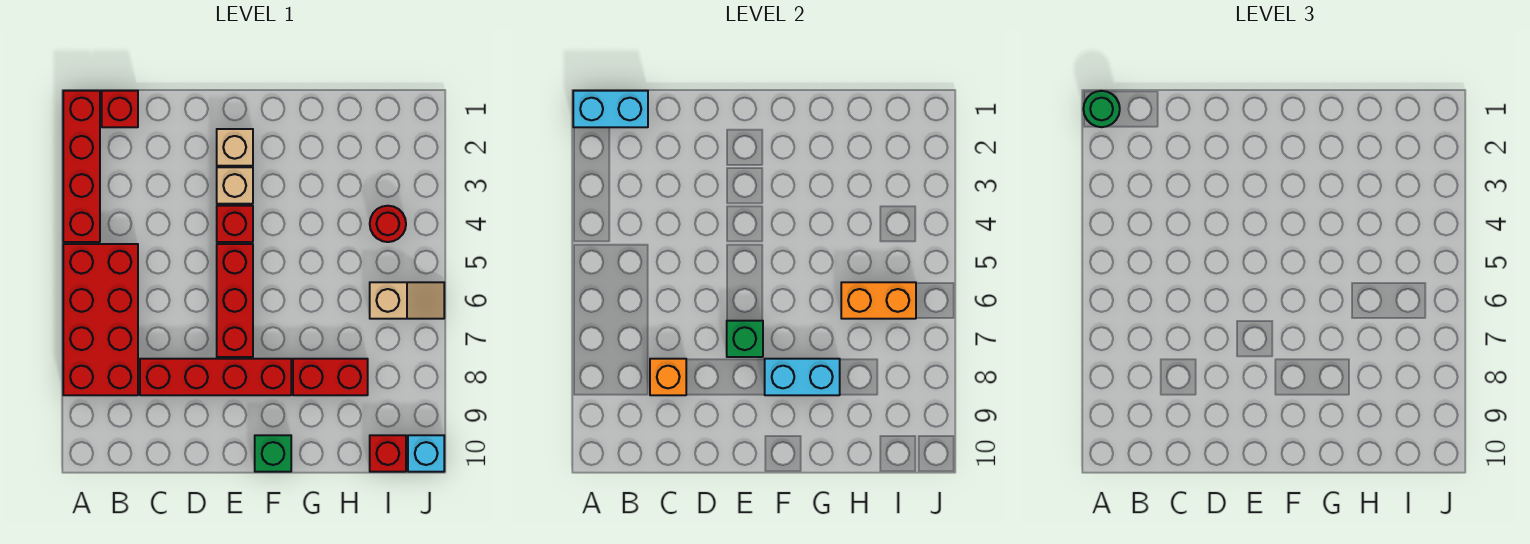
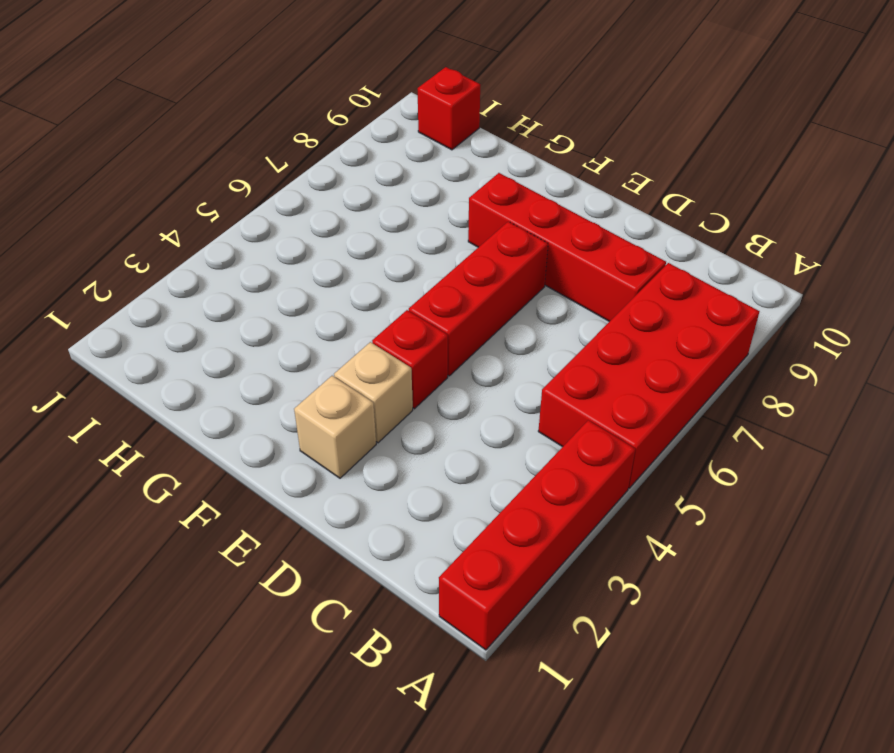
none -> red 1x1 brick [102,91,138,127]
none -> green 1x1 brick [255,435,291,472]
none -> red 1x2 brick [293,359,368,395]

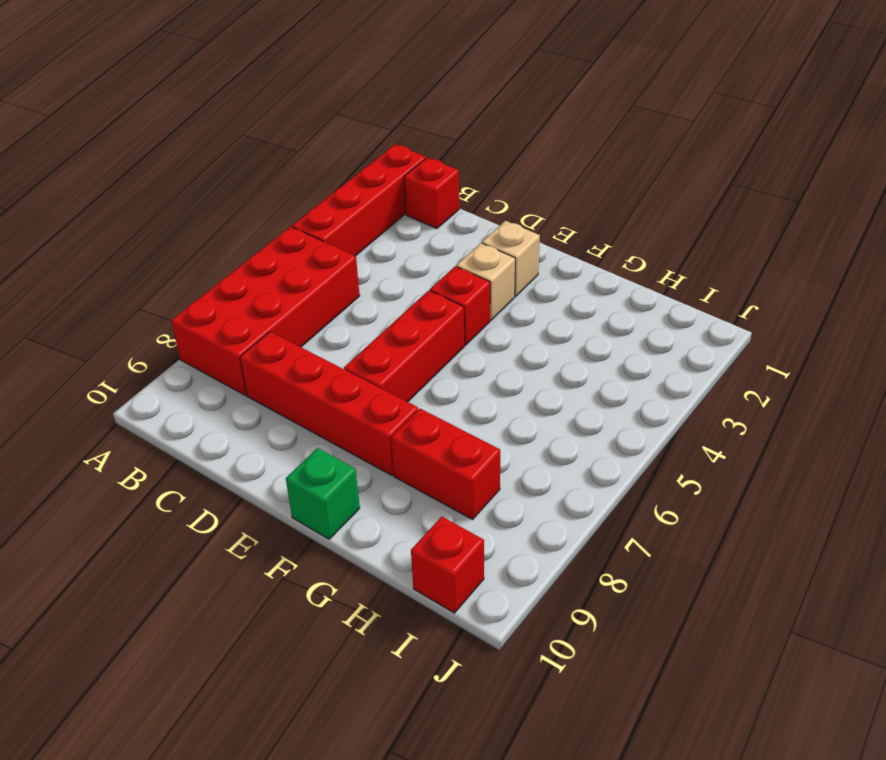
none -> red 1x1 round brick [370,206,406,242]
none -> tan 1x2 slope [370,282,444,319]
none -> cyan 1x1 brick [408,435,444,472]

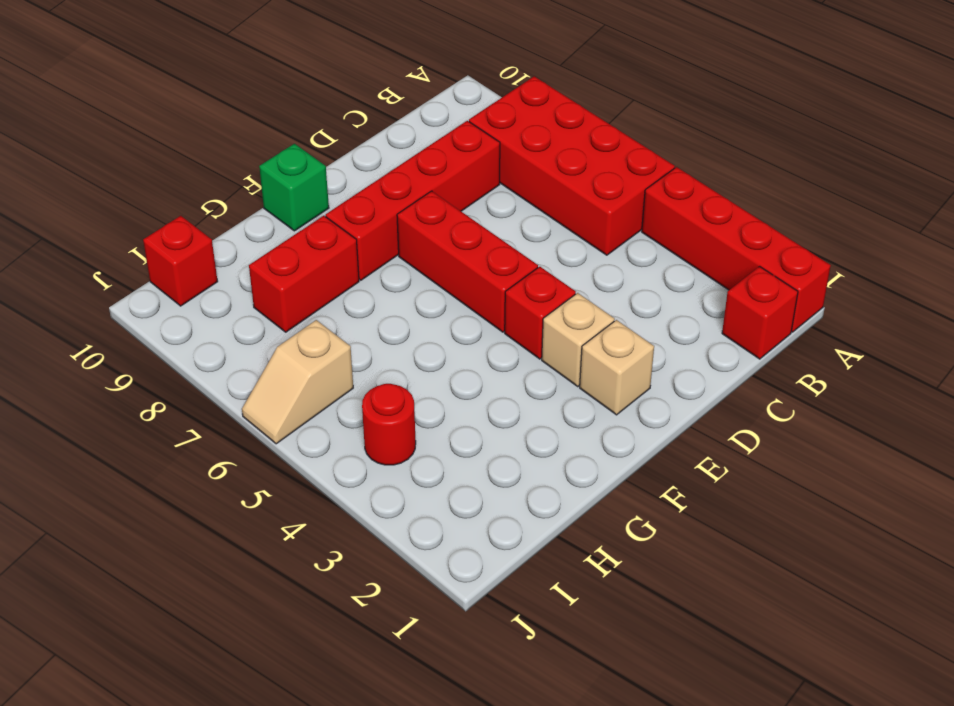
none -> cyan 1x1 brick [408,435,444,472]
none -> cyan 1x2 brick [573,91,648,127]
none -> orange 1x1 brick [650,359,686,395]

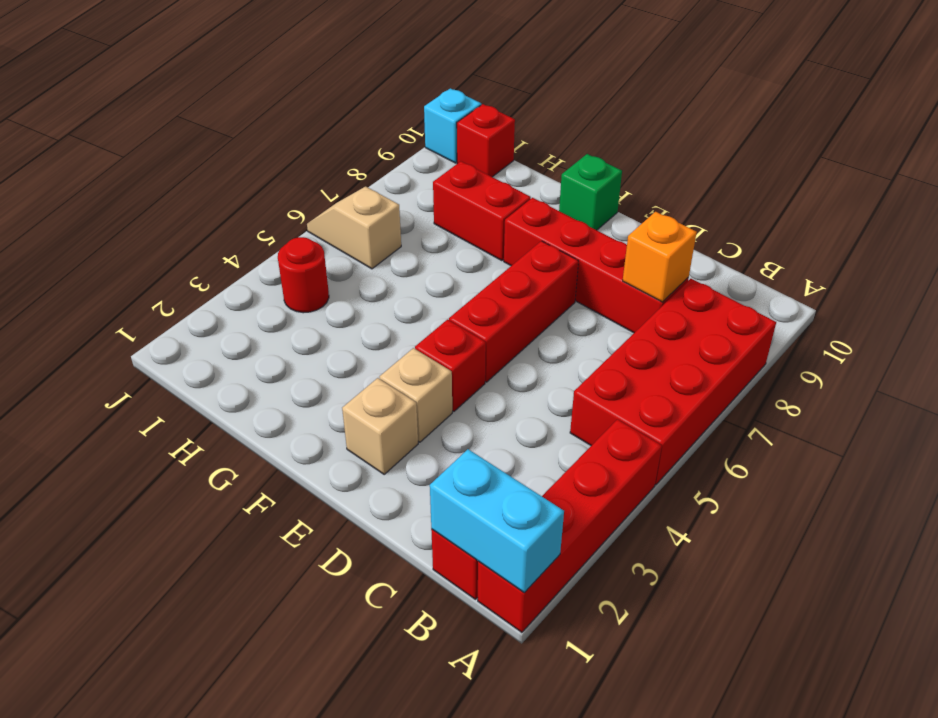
none -> green 1x1 brick [727,321,763,357]
none -> cyan 1x2 brick [765,359,840,395]
none -> orange 1x2 brick [841,282,916,319]

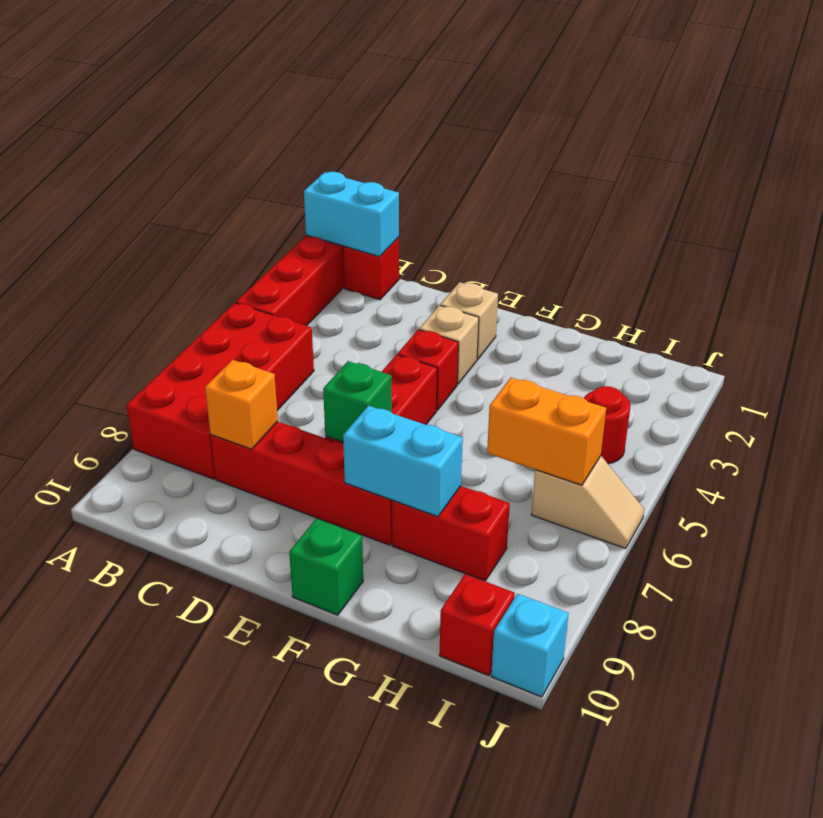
none -> green 1x1 round brick [1083,91,1120,127]

